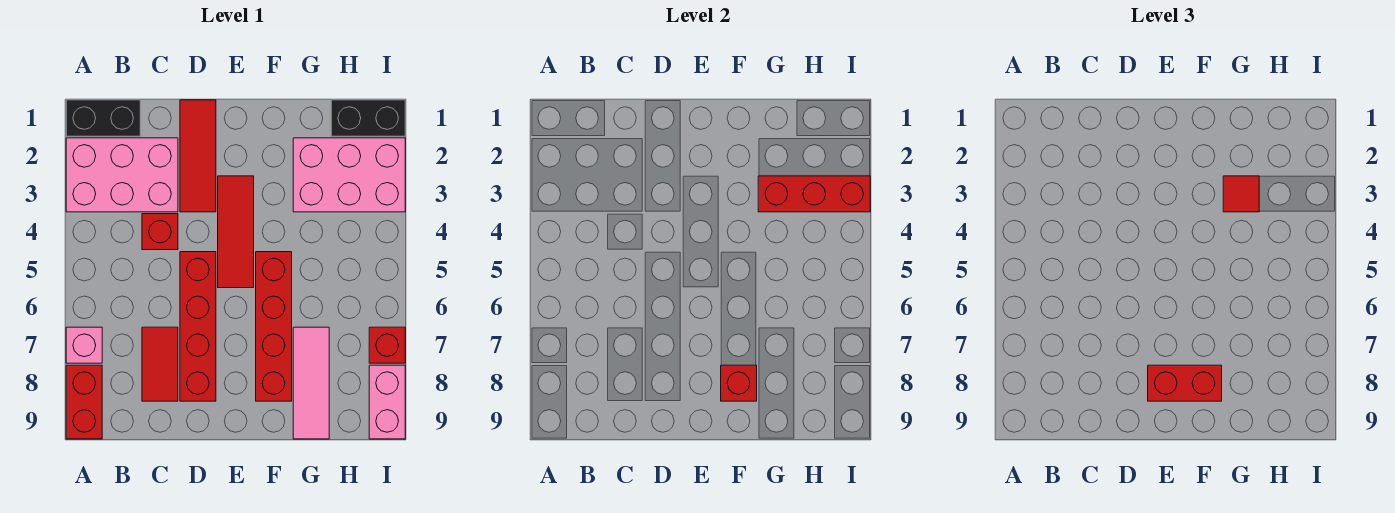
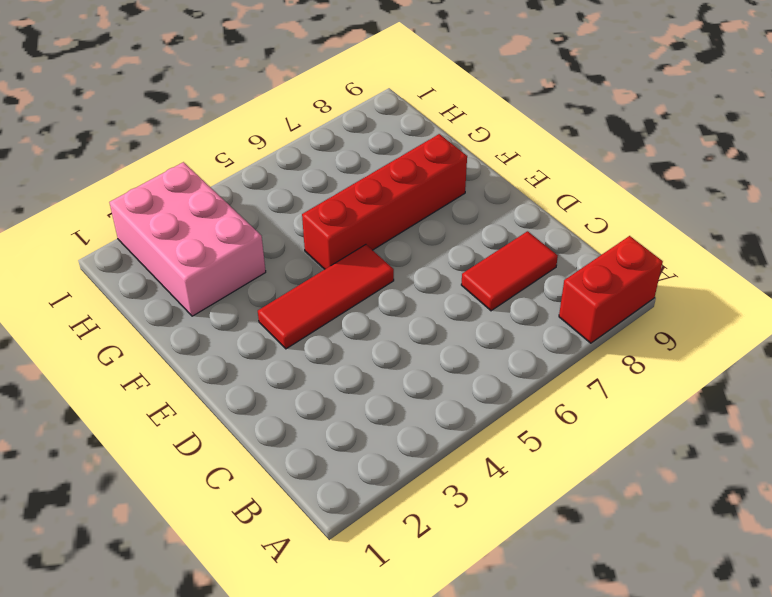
none -> black 1x2 brick [66,100,140,136]
none -> pink 2x3 brick [66,138,178,212]
none -> pink 1x1 brick [66,327,102,363]

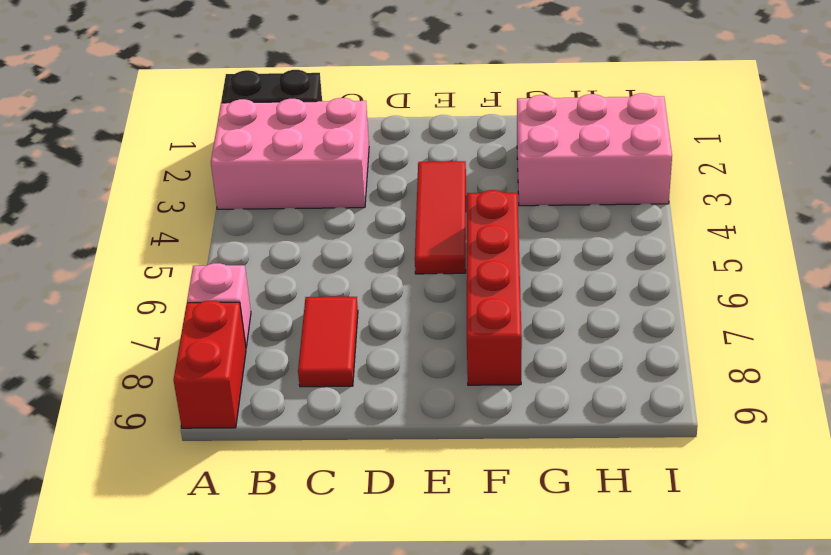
none -> red 1x1 brick [142,214,178,250]
none -> red 1x3 tile [180,100,216,212]
none -> red 1x4 brick [180,252,216,401]

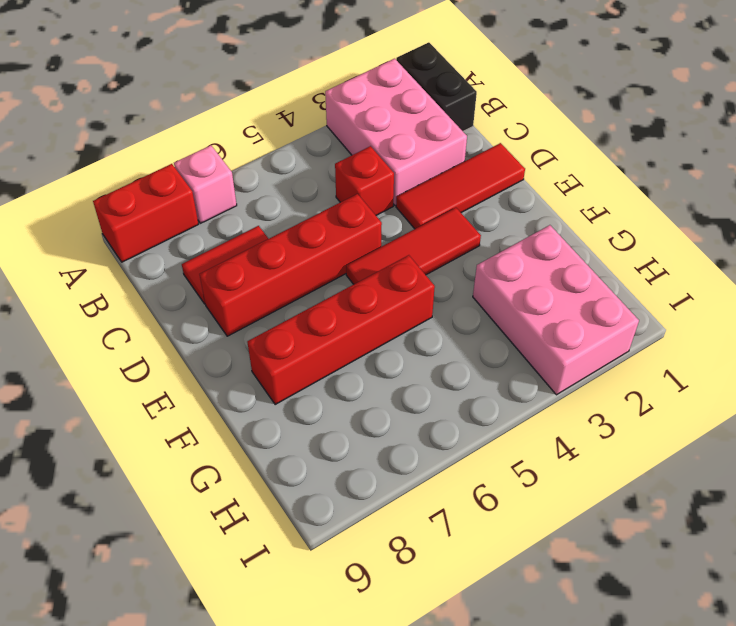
none -> pink 1x3 tile [293,327,329,439]
none -> black 1x2 brick [331,100,405,136]
none -> red 1x1 brick [369,327,405,363]

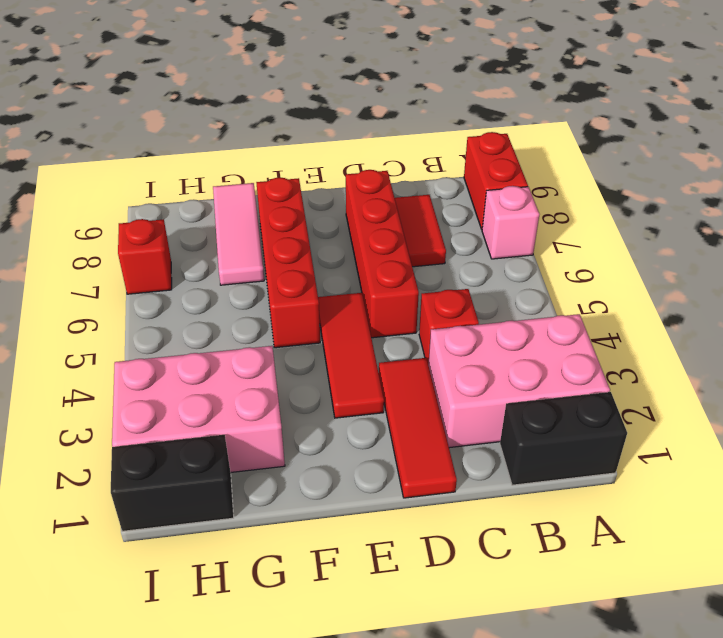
none -> pink 1x2 brick [369,365,405,439]
none -> red 1x1 brick [721,365,757,401]
none -> red 1x3 brick [758,176,870,212]

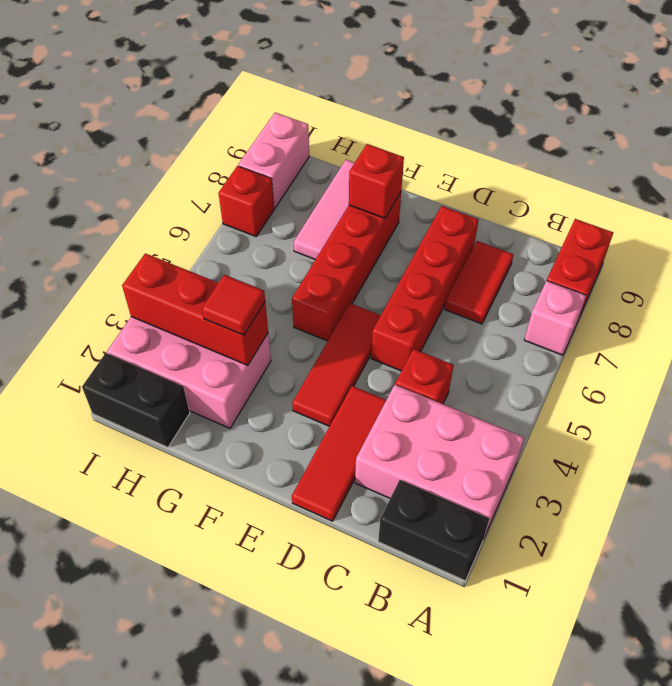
none -> red 1x2 brick [1148,365,1222,401]

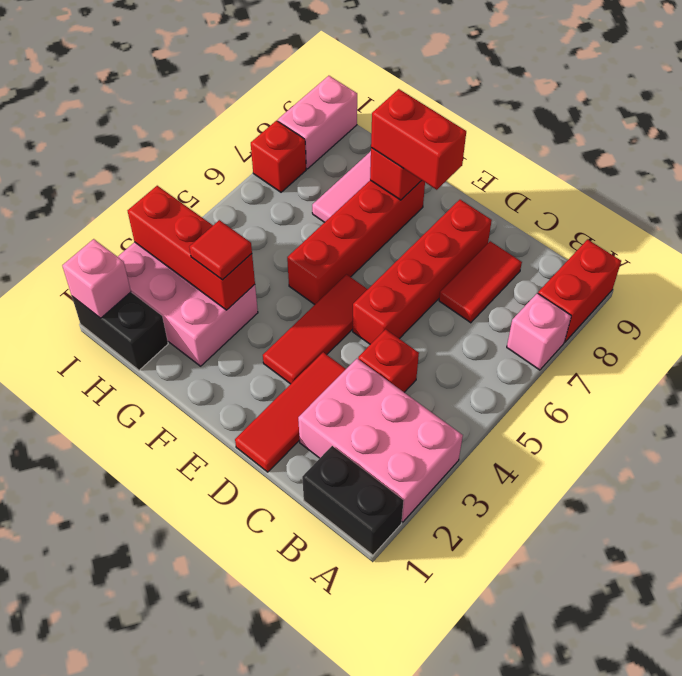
pink 1x1 brick [62,239,131,318] -> none

